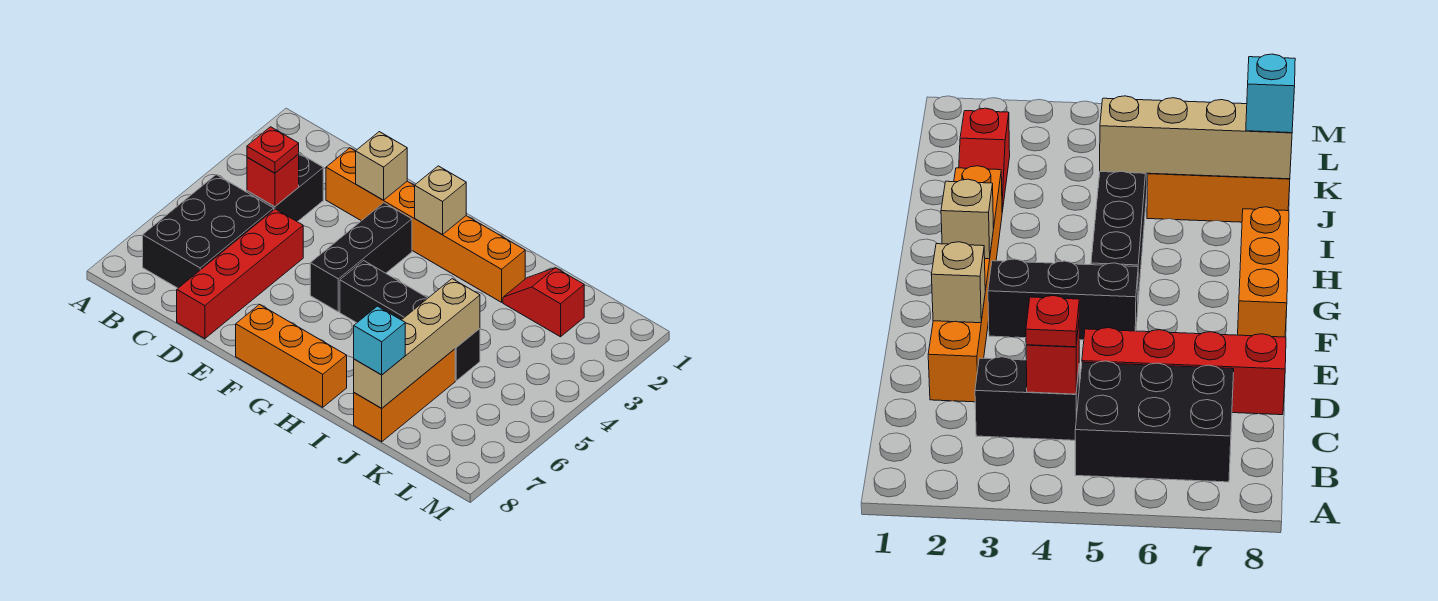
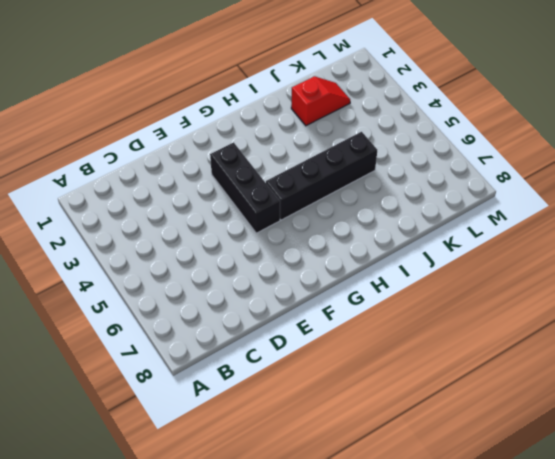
red 1x2 slope [291,76,350,126] -> red 1x2 slope turned to [503,268,584,337]
none -> black 2x3 brick [143,175,274,288]
none -> black 1x2 brick [247,153,323,222]
none -> orange 1x6 brick [326,148,525,302]

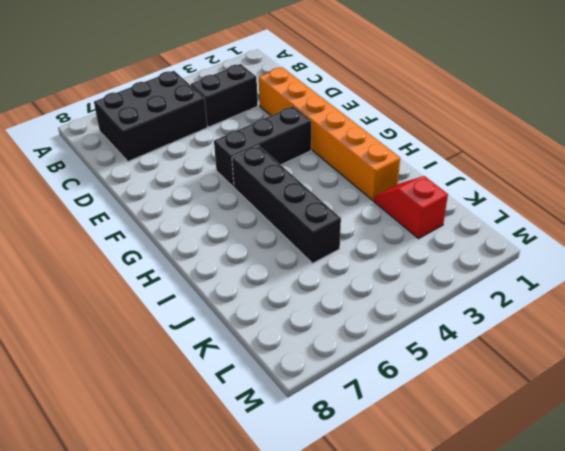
none -> red 1x4 brick [177,209,303,339]
none -> orange 1x3 brick [236,304,347,407]
none -> orange 1x3 brick [354,349,455,442]

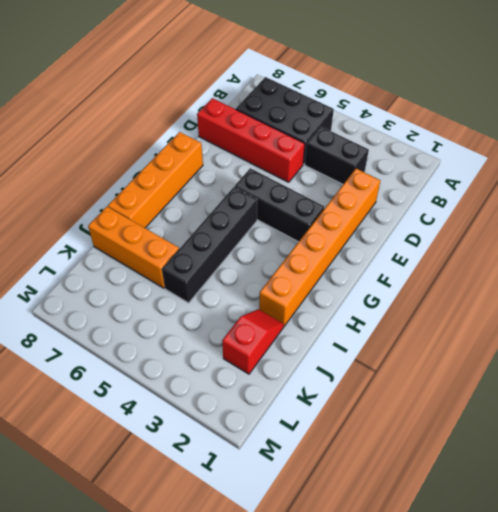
orange 1x4 brick [108,132,203,228] -> orange 1x3 brick [236,304,347,407]
none -> red 1x1 brick [247,154,299,207]
none -> tan 1x1 brick [356,132,407,200]
none -> tan 1x1 brick [415,166,466,235]

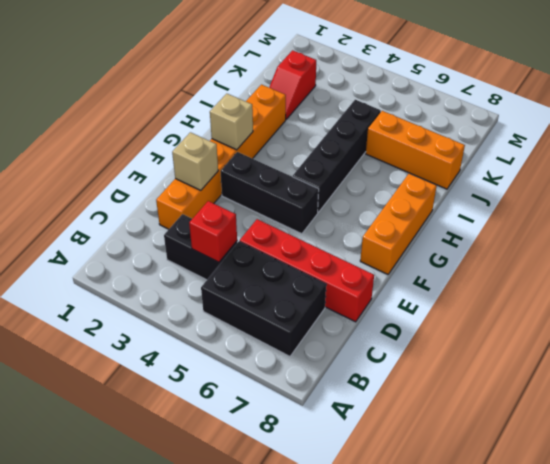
none -> tan 1x4 brick [354,279,480,408]
none -> red 1x1 plate [247,127,299,173]
none -> cyan 1x1 brick [354,306,405,375]

